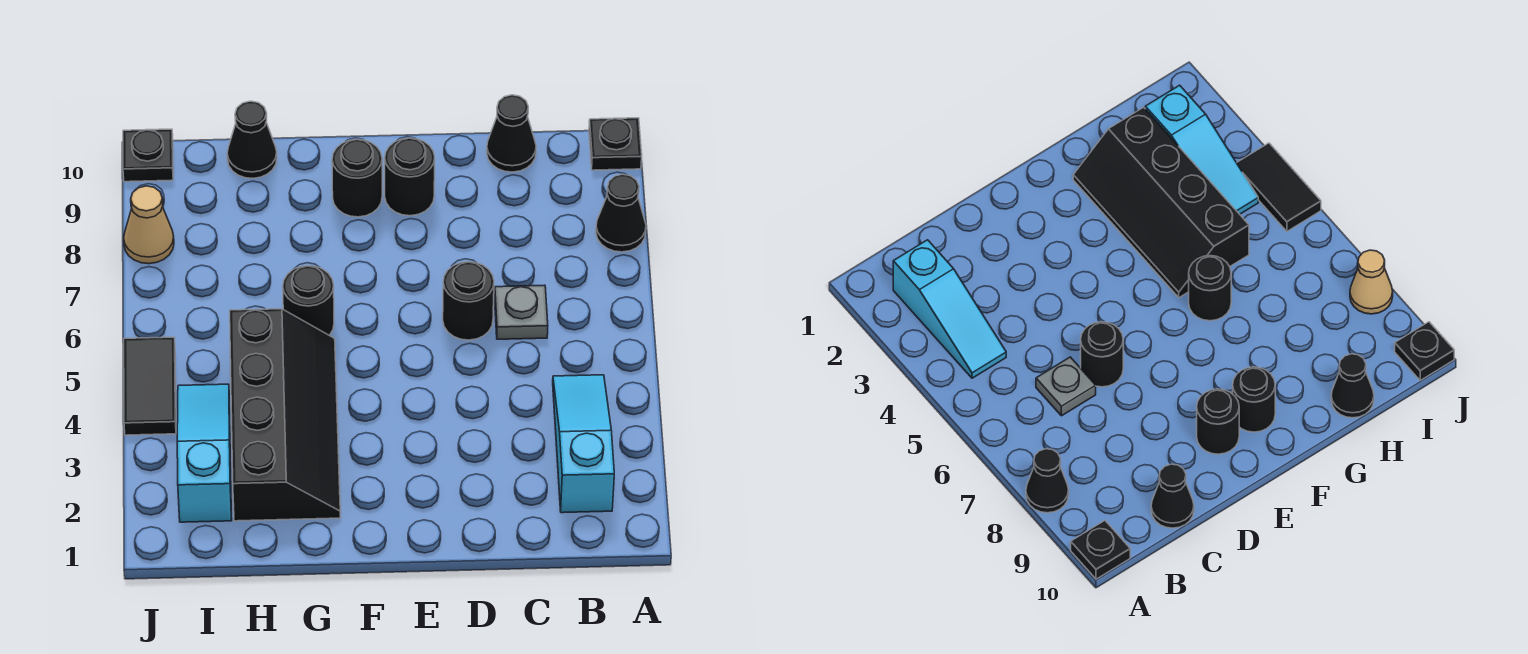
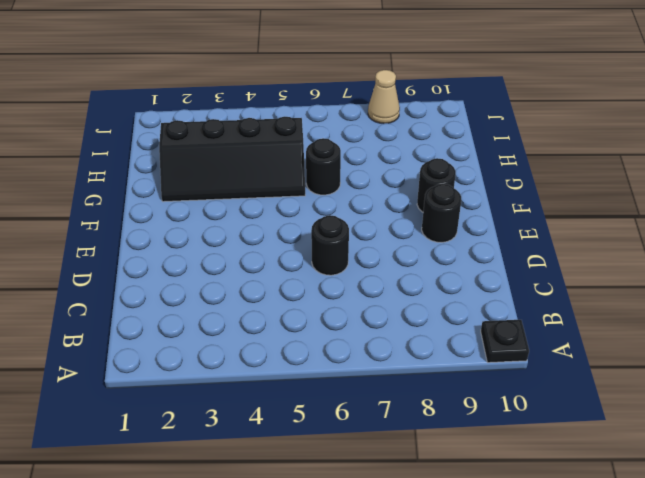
none -> black 1x1 cone [596,174,646,252]
none -> cyan 1x3 slope [553,375,614,513]
none -> grey 1x1 plate [495,285,548,339]

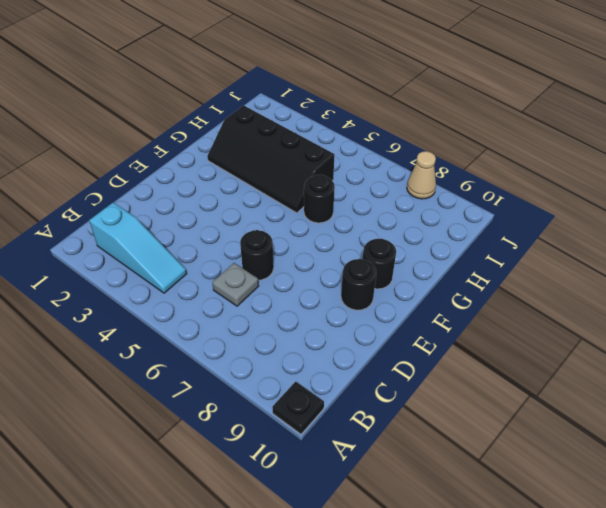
none -> black 1x1 cone [596,174,646,252]
none -> black 1x1 cone [487,95,536,172]
none -> black 1x1 cone [227,101,277,178]

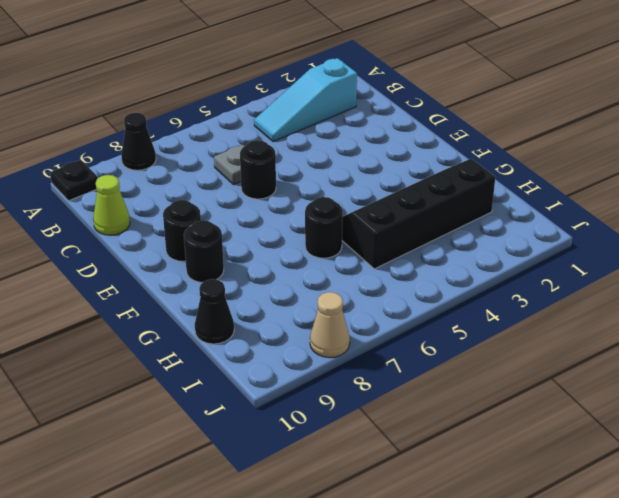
lime 1x1 cone [93,175,130,235] -> black 1x1 cone [487,95,536,172]
none -> cyan 1x3 slope [177,384,232,522]
none -> black 1x2 tile [124,337,176,435]
none -> black 1x1 plate [123,129,173,182]

